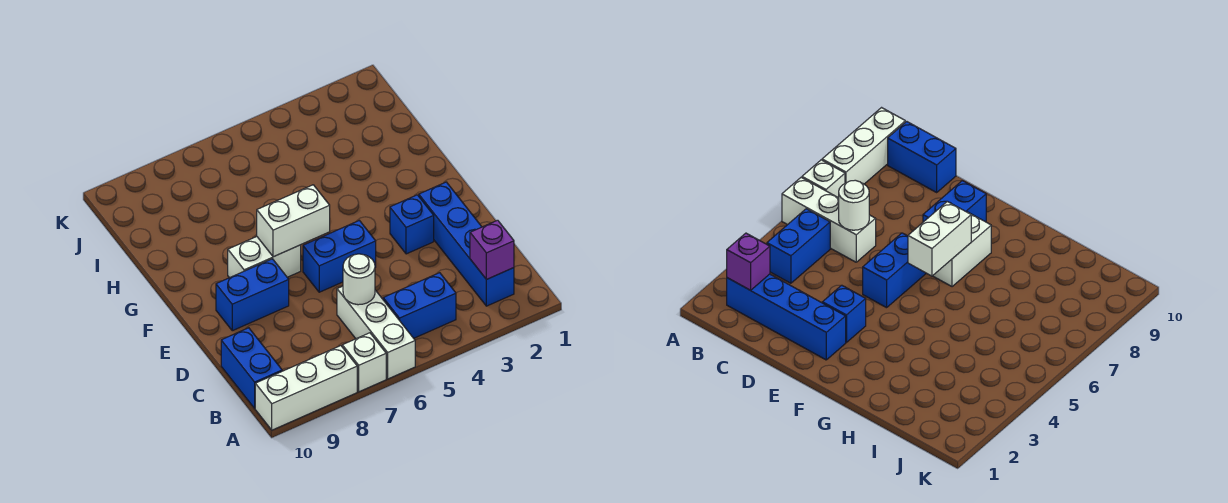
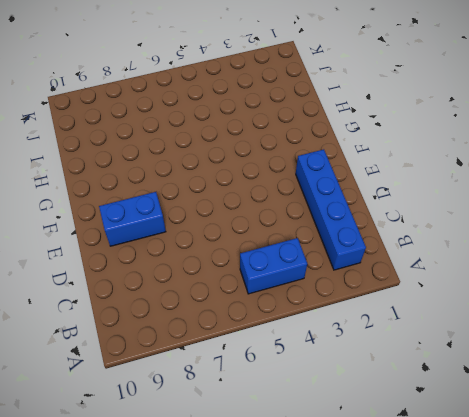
none -> white 1x3 brick [337,286,415,379]
none -> white 1x1 brick [342,333,386,392]
none -> white 1x3 brick [255,346,357,430]

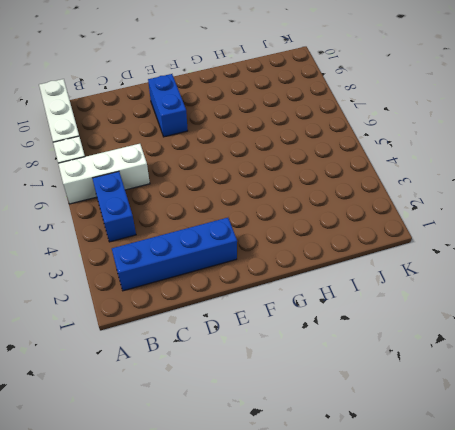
none -> blue 1x2 brick [221,328,282,408]
none -> blue 1x1 brick [390,195,434,254]
none -> blue 1x2 brick [303,220,376,292]

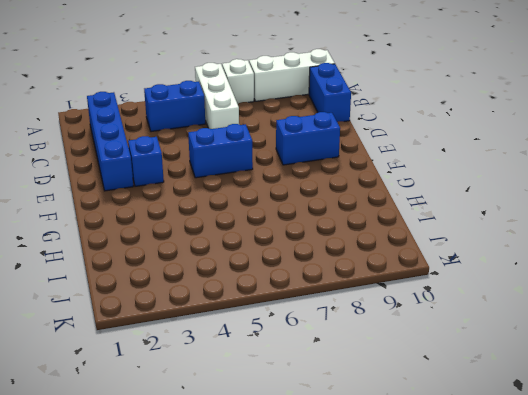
none -> white 1x2 brick [228,237,301,278]
none -> purple 1x1 brick [470,220,514,279]
none -> white 1x1 round brick [343,254,375,305]

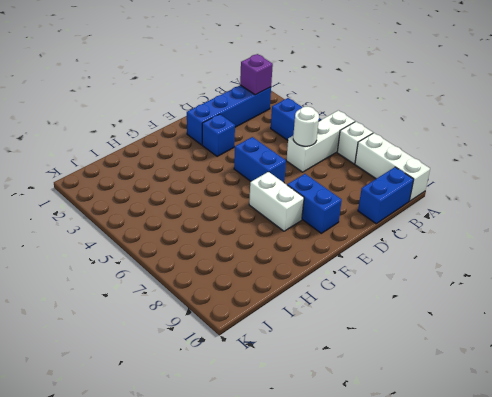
none -> white 1x2 brick [257,185,330,257]

